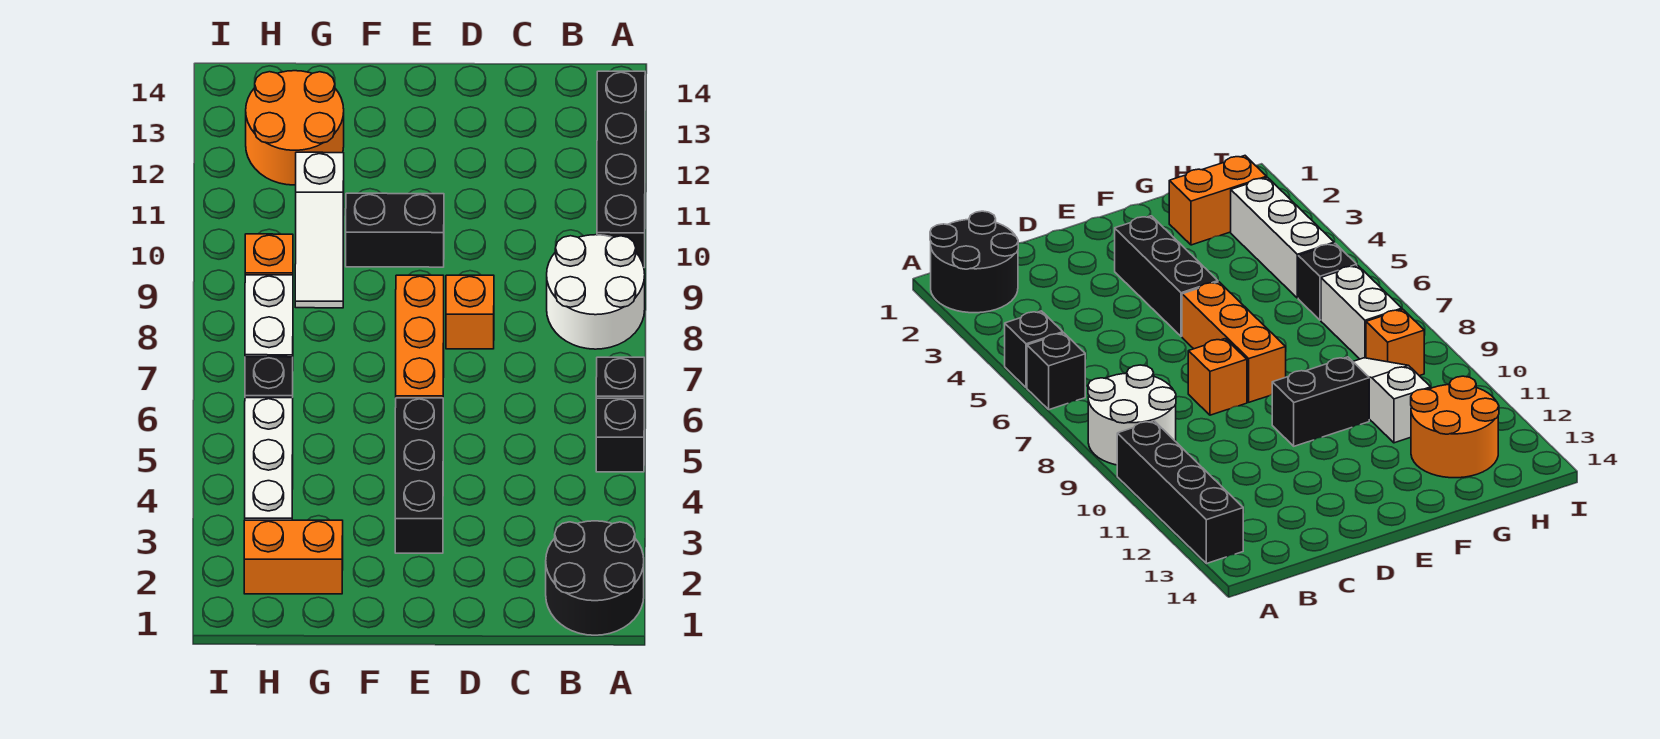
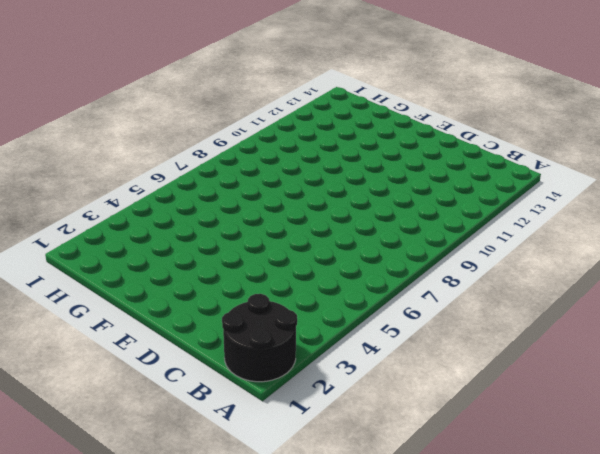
none -> black 1x1 brick [596,398,644,472]
none -> black 1x1 brick [596,357,644,398]
none -> white 2x2 round brick [547,235,645,349]

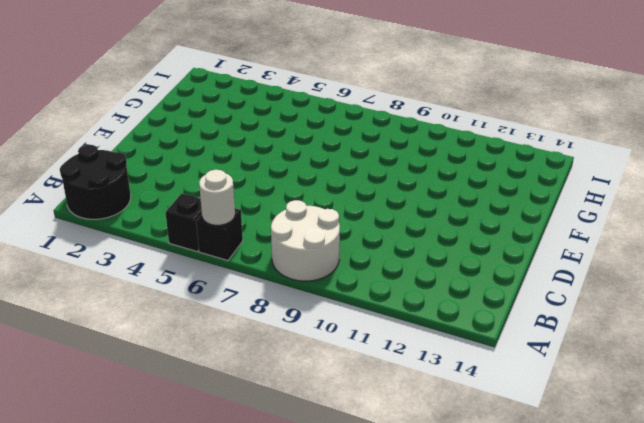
white 1x1 round brick [199,170,235,225] -> none
none -> black 1x4 brick [597,71,645,267]
none -> orange 1x1 brick [446,275,494,349]
none -> black 1x3 brick [395,398,443,553]

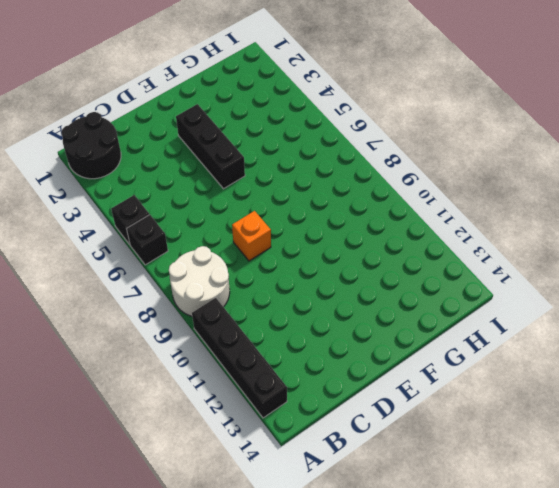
none -> orange 1x3 brick [396,275,444,398]
none -> black 1x2 brick [346,193,444,267]
none -> orange 1x2 brick [244,520,343,594]

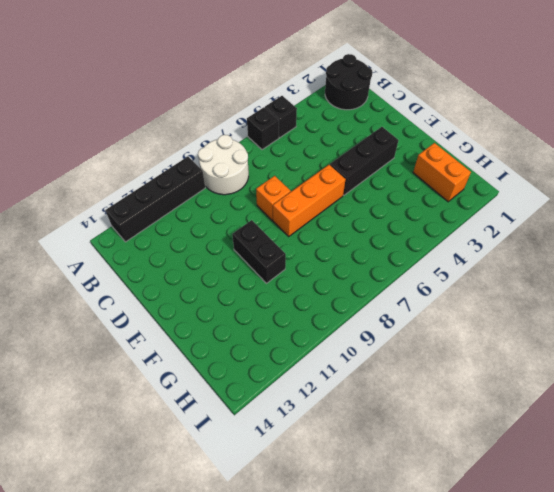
none -> white 1x3 slope [295,152,344,308]
none -> orange 2x2 round brick [246,71,344,185]
none -> white 1x3 brick [245,398,293,520]

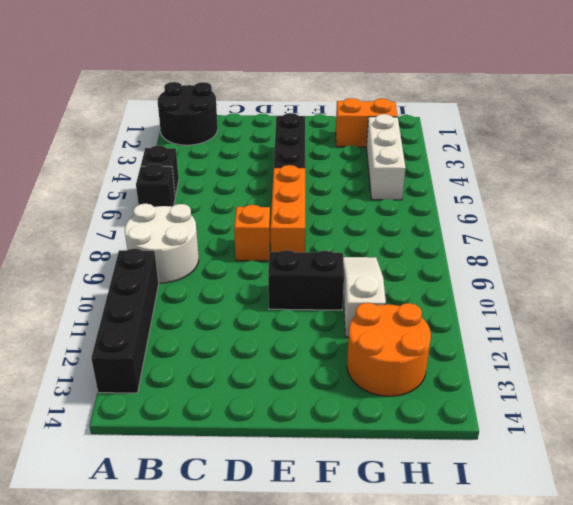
none -> black 1x1 brick [245,357,293,398]
none -> white 1x2 brick [245,275,293,357]
none -> orange 1x1 brick [245,234,293,275]

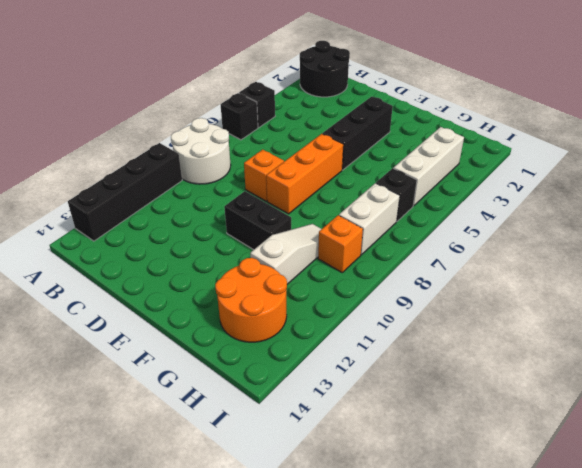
none -> orange 1x2 brick [244,520,343,594]

